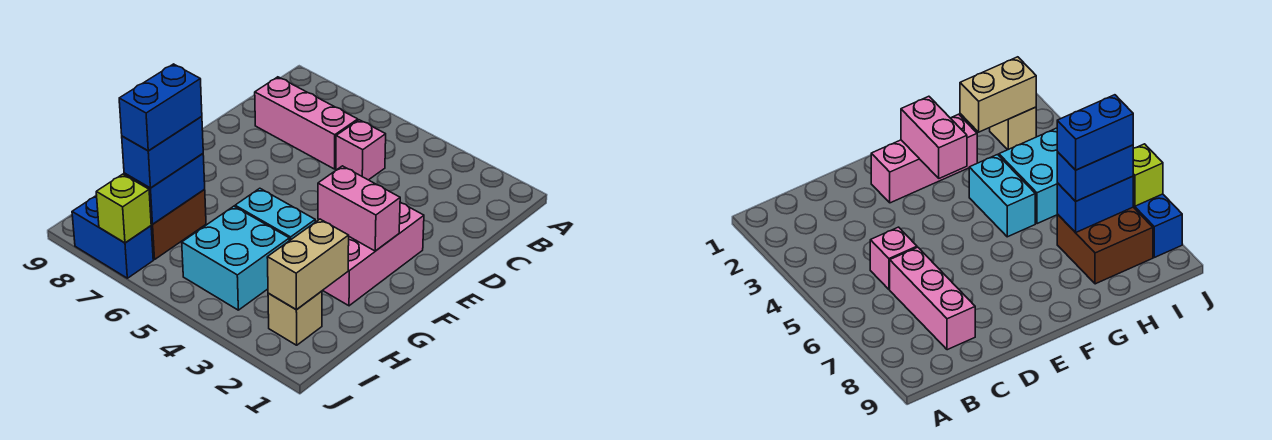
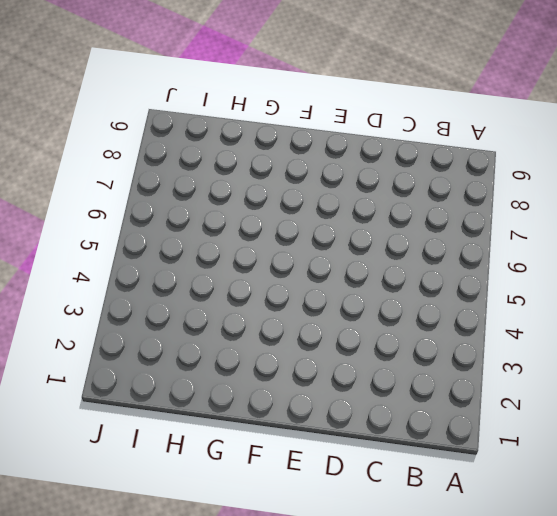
none -> pink 1x1 brick [336,120,386,180]
none -> pink 1x3 brick [255,77,358,169]
none -> pink 1x3 brick [323,203,424,306]

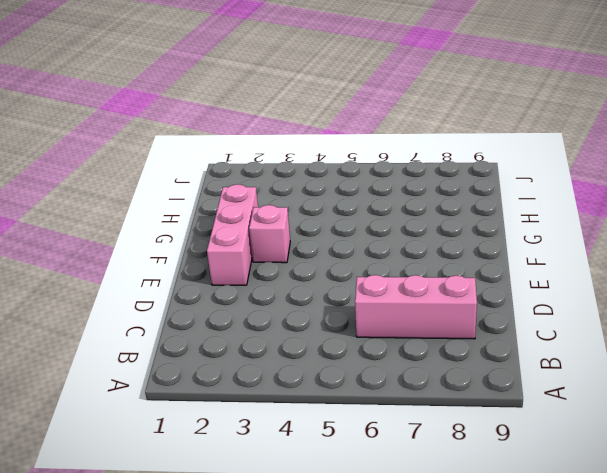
pink 1x1 brick [249,205,290,263] -> pink 1x1 brick moved to [336,120,386,180]
none -> cyan 1x2 brick [235,188,315,241]
none -> cyan 2x2 brick [182,206,289,310]
none -> brown 2x2 brick [151,189,206,260]

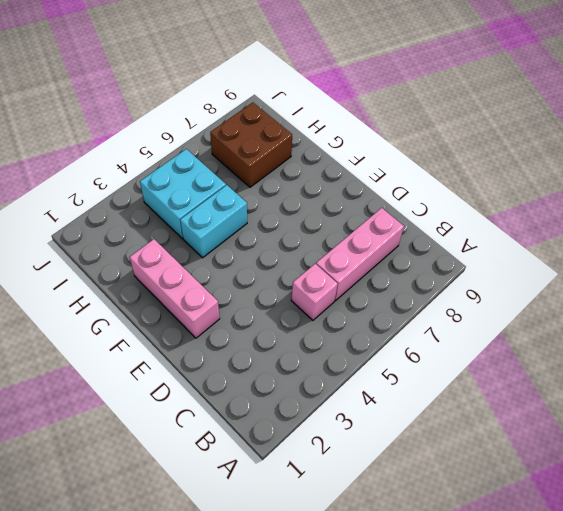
none -> tan 1x1 brick [268,291,322,345]
none -> blue 1x2 brick [72,195,153,278]
none -> pink 1x2 brick [318,166,400,251]

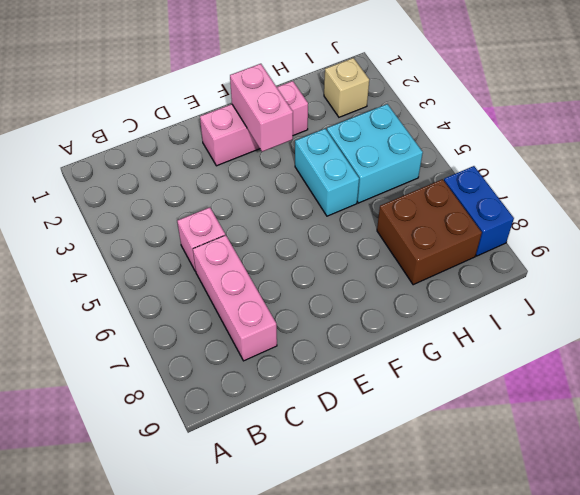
none -> tan 1x2 brick [267,219,349,309]
none -> blue 1x2 brick [124,154,205,224]
none -> lime 1x1 brick [96,174,151,243]

